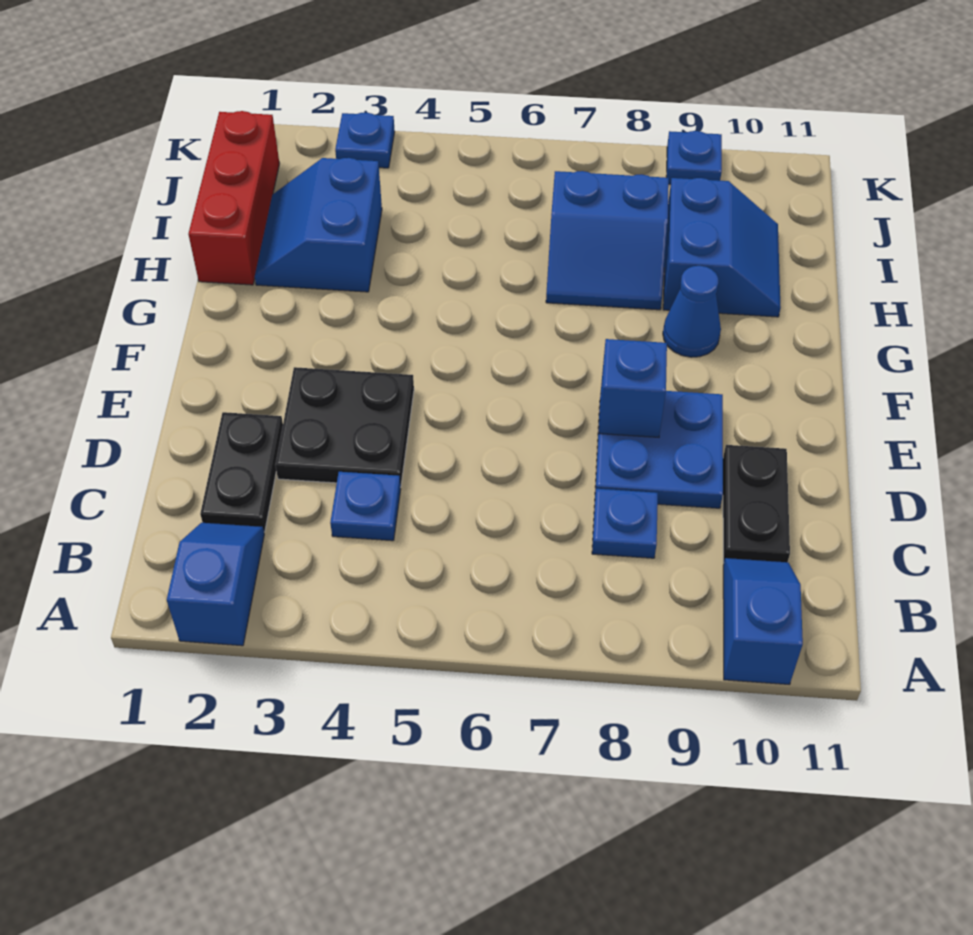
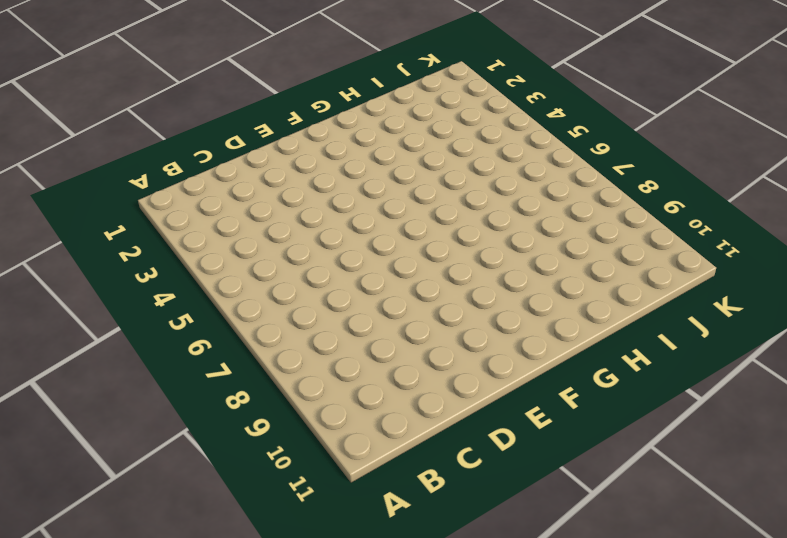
none -> blue 1x2 slope [167,523,264,646]
none -> blue 1x2 slope [723,558,803,685]
none -> black 1x2 plate [200,412,283,532]

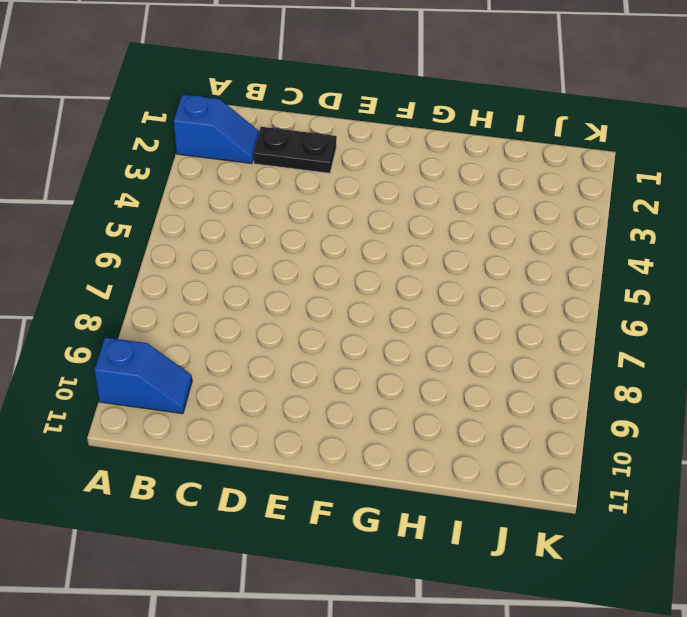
none -> blue 1x1 plate [330,472,401,541]
none -> blue 1x1 plate [592,489,658,558]
none -> black 1x2 plate [723,445,790,563]

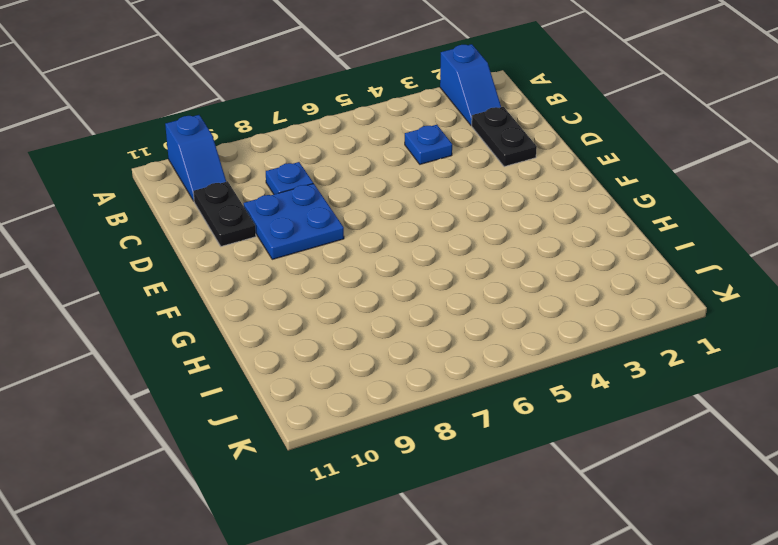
none -> black 2x2 plate [275,367,414,487]
none -> blue 1x1 cone [663,266,721,357]
none -> red 1x3 brick [188,111,280,285]

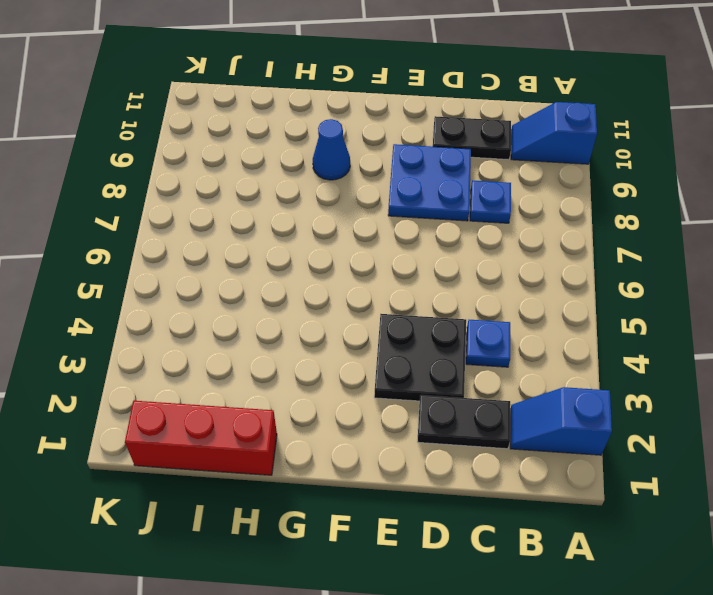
none -> blue 2x2 slope [255,158,382,292]
none -> blue 2x2 slope [546,171,669,310]
none -> blue 2x2 slope [663,178,781,317]

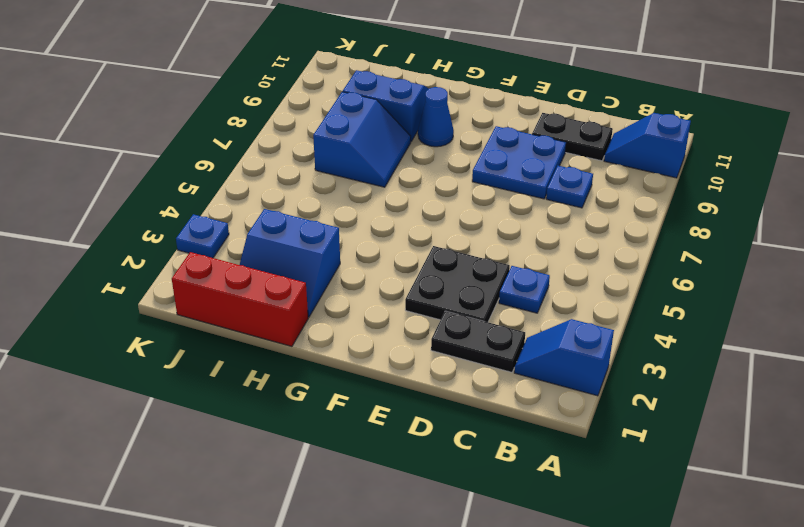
none -> blue 1x1 plate [666,131,722,184]
none -> blue 1x1 brick [599,339,667,437]

